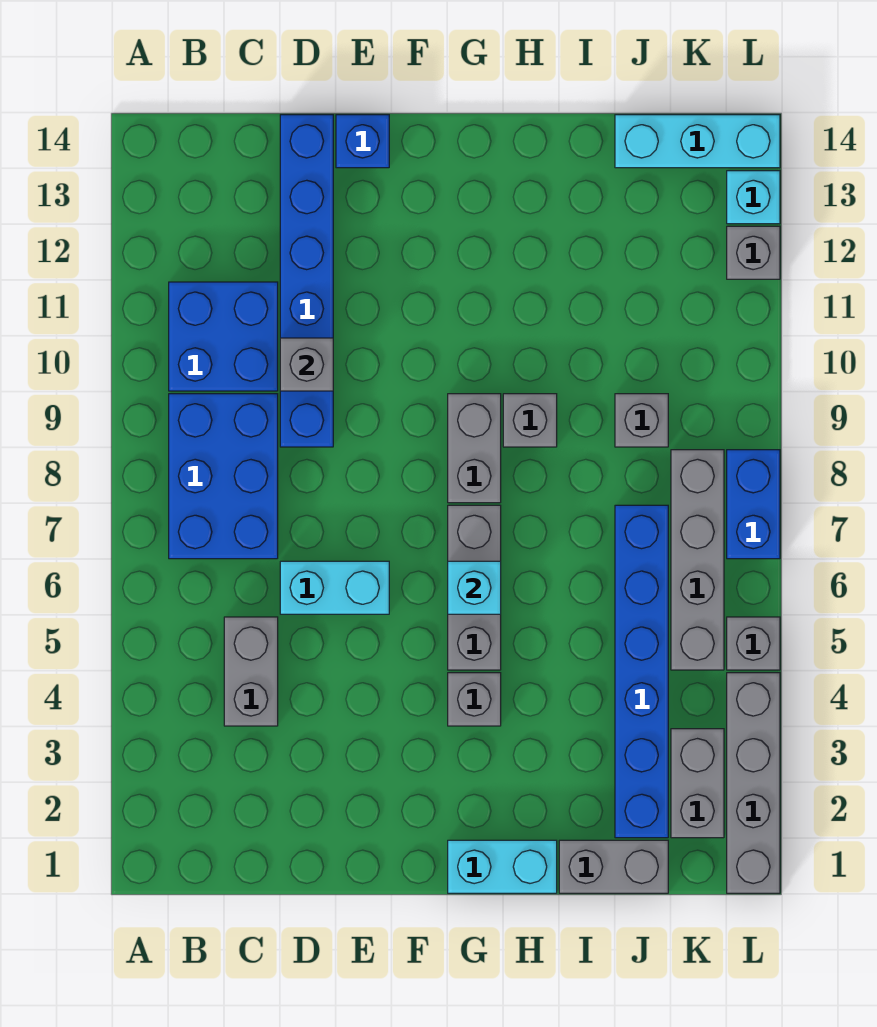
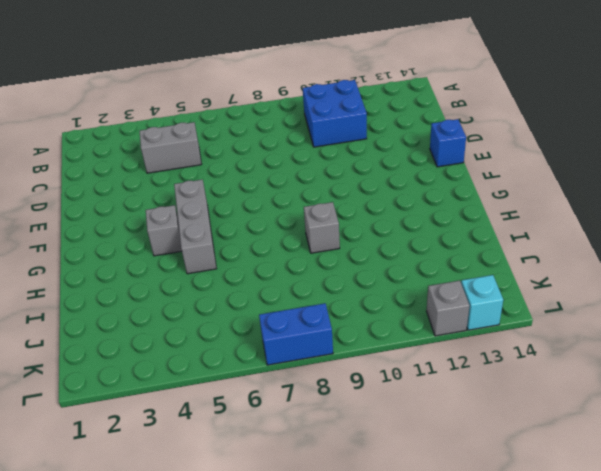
grey 1x3 brick [174,180,217,274] -> grey 1x3 brick turned to [448,505,501,670]
none -> blue 2x3 brick [169,394,278,559]
none -> cyan 1x2 brick [280,561,389,614]
none -> blue 1x6 brick [280,115,333,447]

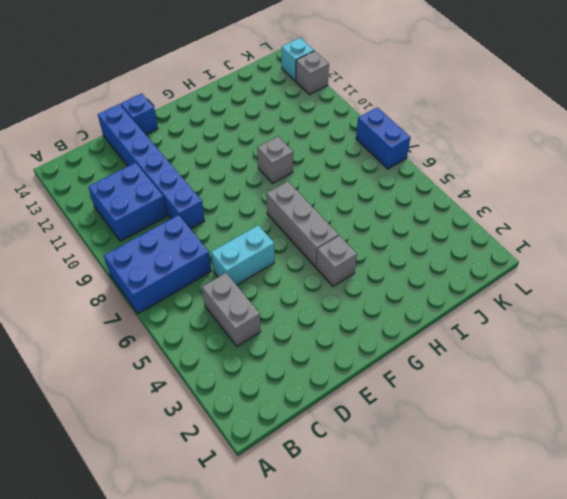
blue 2x3 brick [104,215,211,314] -> blue 2x3 brick turned to [169,394,278,559]
none -> cyan 1x2 brick [448,840,557,893]
none -> grey 1x2 brick [448,394,501,503]
none -> grey 1x2 brick [559,840,668,893]

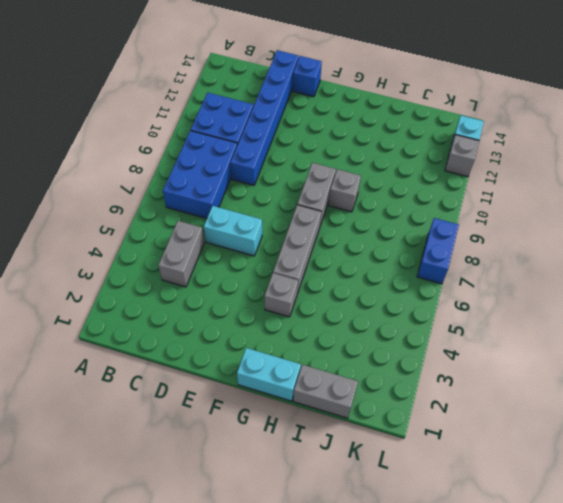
none -> blue 1x6 brick [615,505,668,838]
none -> grey 1x1 brick [615,394,668,447]
none -> cyan 1x3 brick [615,115,780,168]

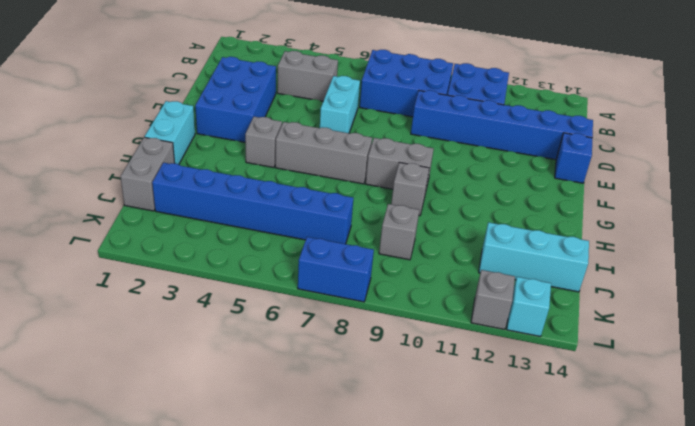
blue 2x3 brick [195,57,276,142] -> none
cyan 1x3 brick [479,222,589,292] -> cyan 1x3 brick turned to [615,115,780,168]
none -> grey 1x2 brick [671,729,724,838]
none -> grey 1x4 brick [671,450,724,670]
none -> grey 1x4 brick [727,673,780,893]

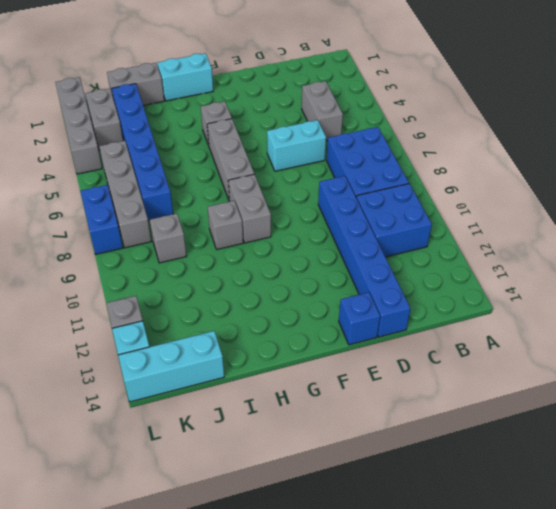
none -> grey 1x1 brick [727,617,780,670]
none -> grey 1x1 brick [280,338,333,391]
none -> cyan 1x1 brick [448,561,501,614]

